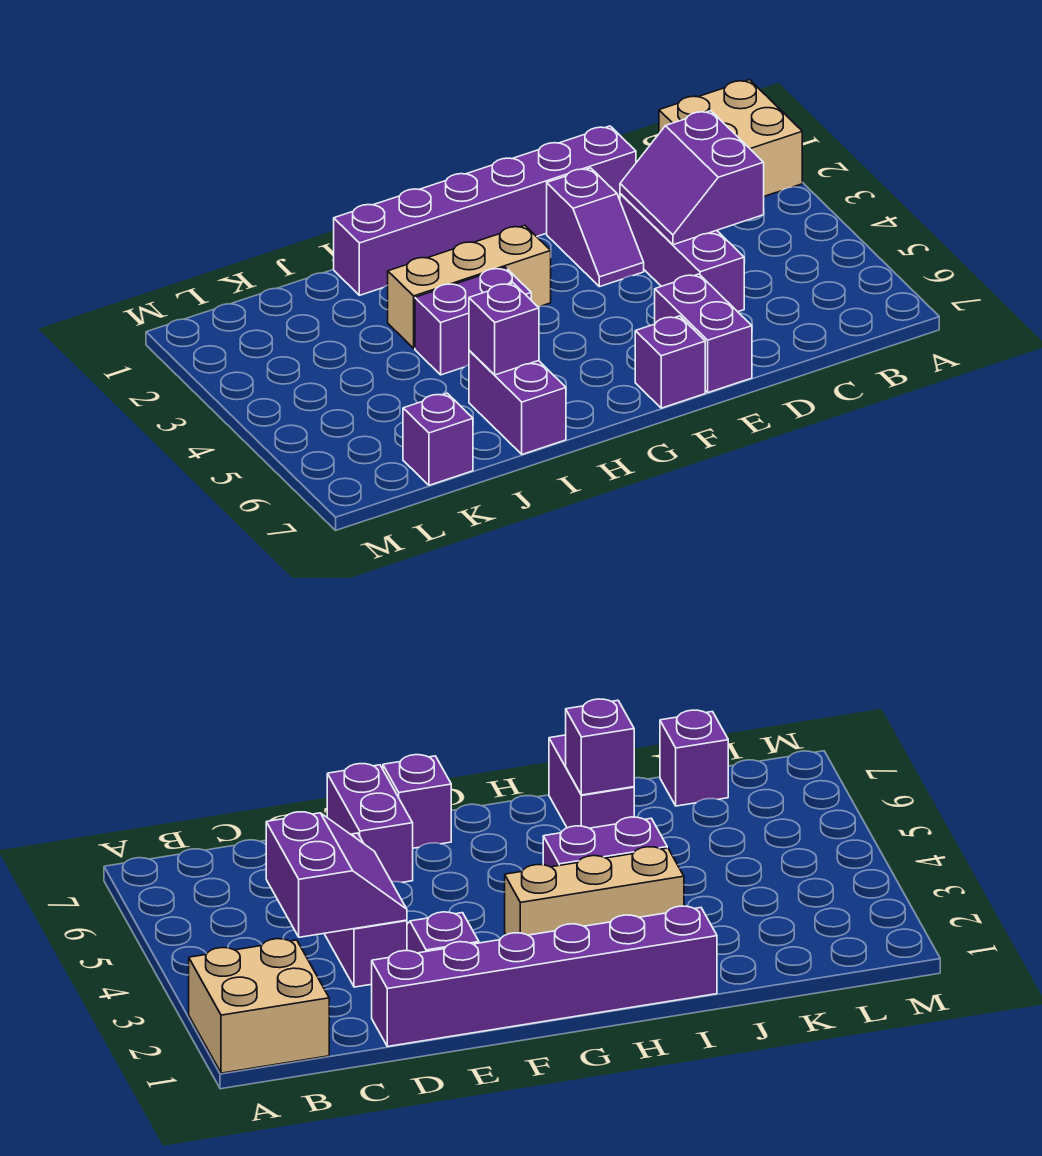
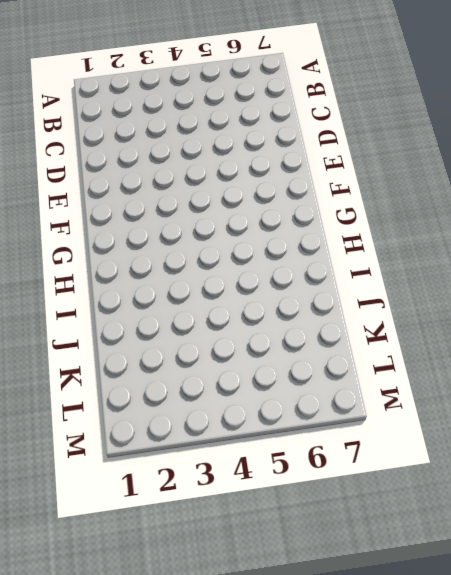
none -> tan 2x2 brick [659,80,802,196]
none -> purple 1x6 brick [334,126,636,295]
none -> purple 1x3 brick [620,194,744,312]

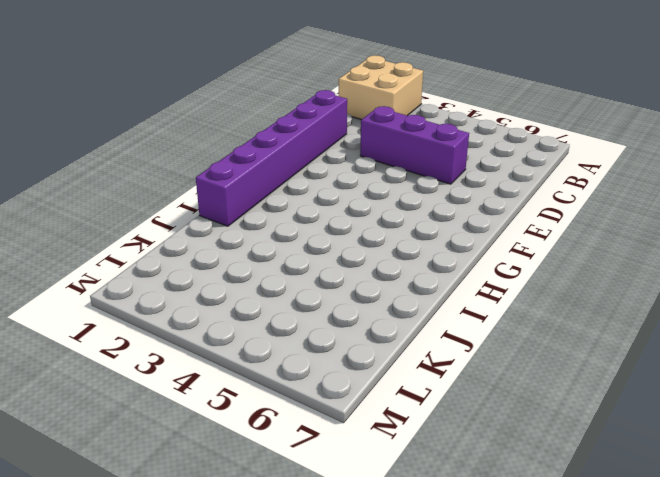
none -> purple 1x2 slope [547,168,644,287]
none -> purple 1x2 brick [655,274,752,393]
none -> purple 1x1 brick [635,316,705,408]

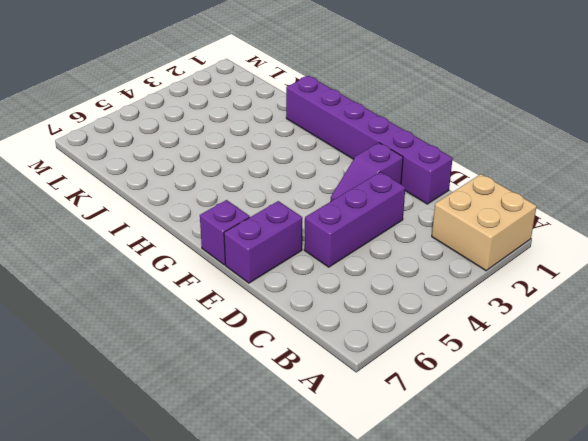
none -> tan 1x3 brick [388,225,551,348]
none -> purple 1x2 brick [415,267,531,375]
none -> purple 1x2 brick [469,350,566,454]

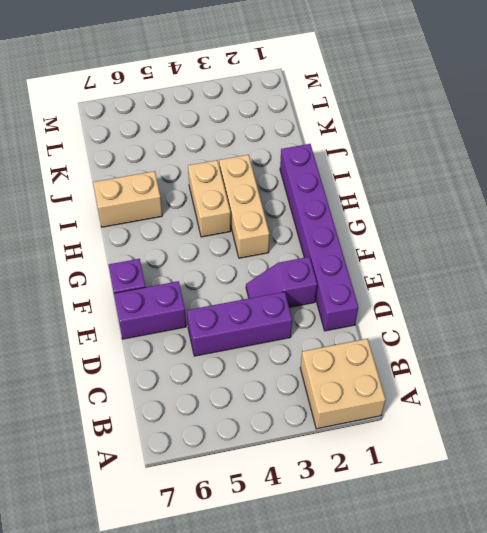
tan 1x2 brick [188,160,231,237] -> purple 1x2 brick [415,267,531,375]
tan 1x2 brick [93,171,162,227] -> purple 1x2 brick [469,350,566,454]
none -> purple 1x1 brick [403,393,473,485]
none -> purple 2x2 slope [620,111,764,245]
none -> purple 1x1 brick [469,283,539,375]

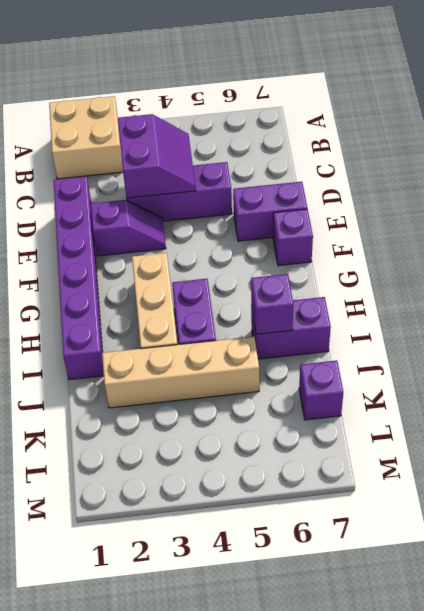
purple 2x2 slope [118,114,196,198] -> purple 2x2 slope turned to [620,111,764,245]
tan 1x4 brick [102,336,259,408] -> none

